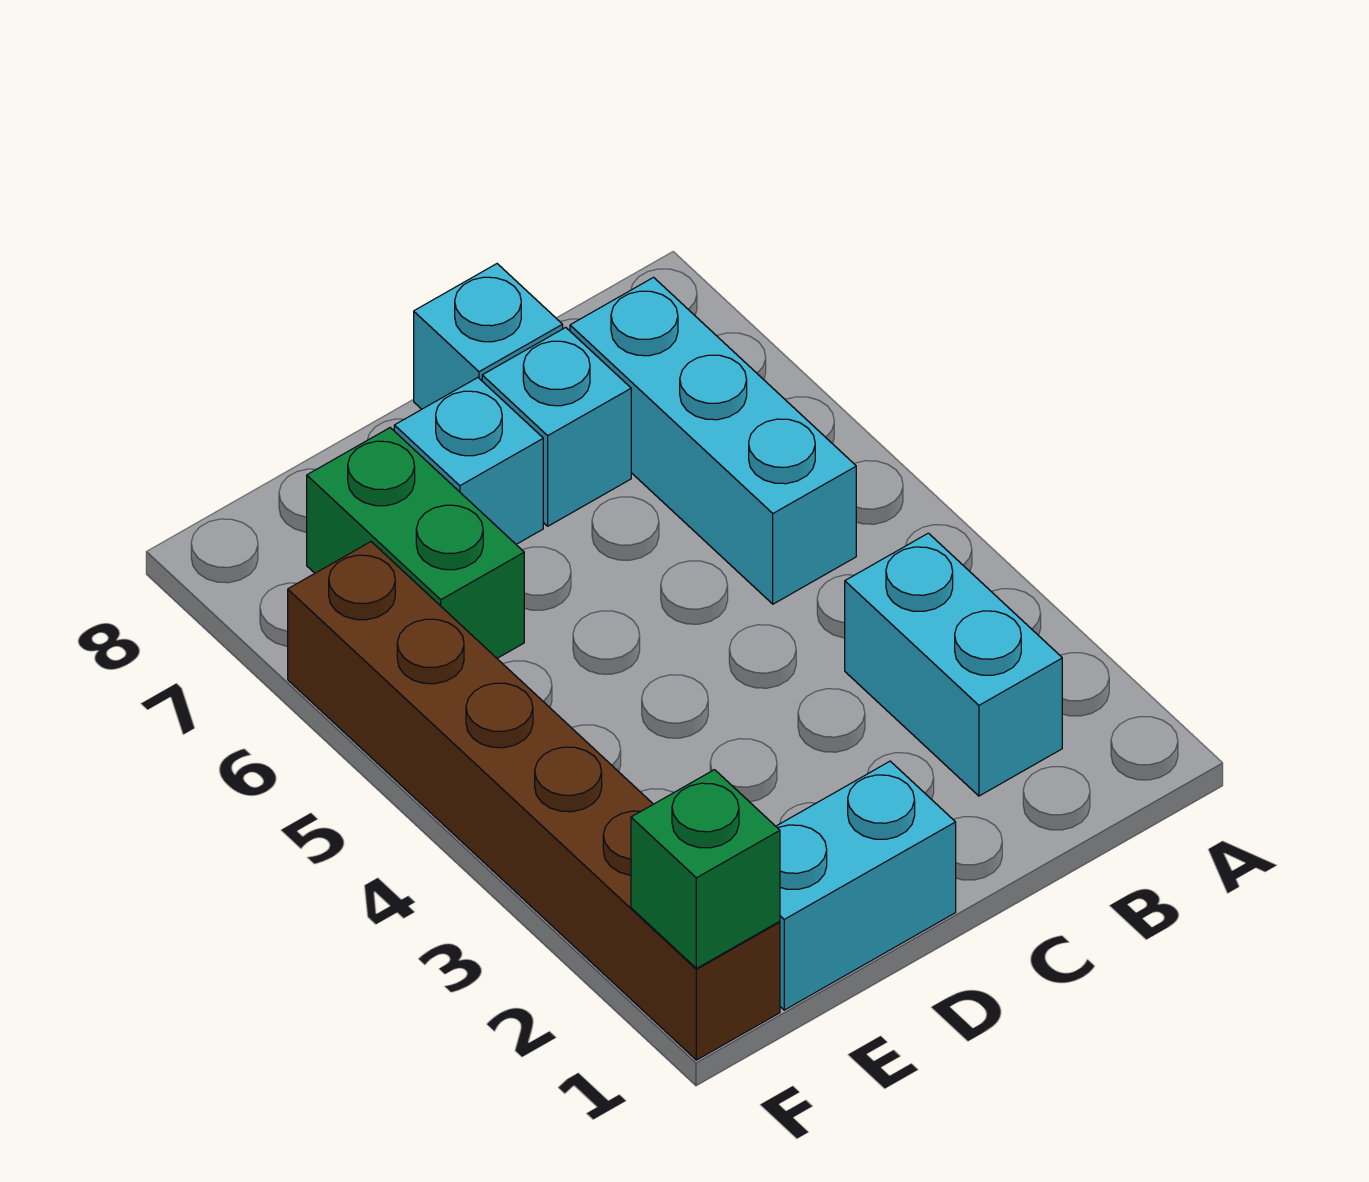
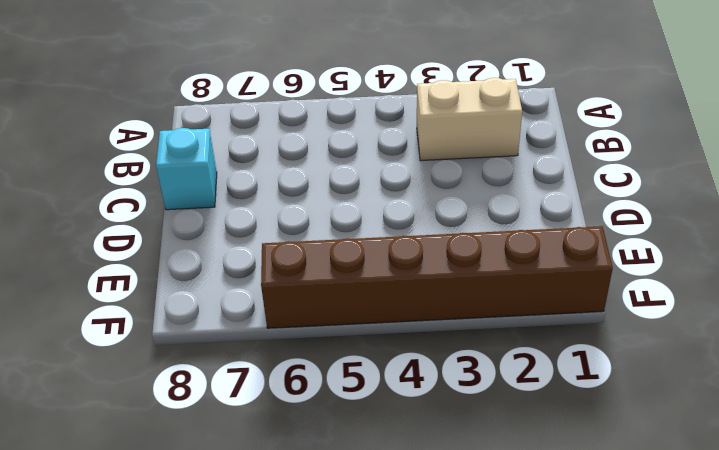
tan 1x2 brick [417,78,522,161] -> cyan 1x2 brick [845,533,1062,796]
none -> cyan 1x3 brick [570,277,856,604]
none -> cyan 1x1 brick [482,328,631,526]

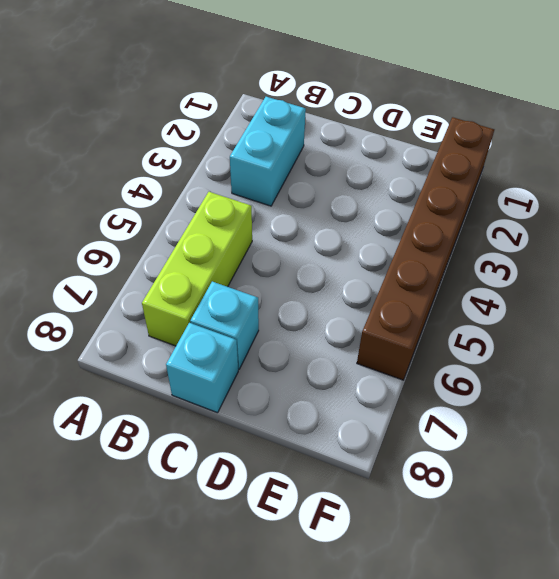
lime 1x3 brick [142,192,252,346] -> cyan 1x3 brick [570,277,856,604]
none -> cyan 1x2 brick [776,761,956,1010]
none -> cyan 1x1 brick [394,378,543,544]

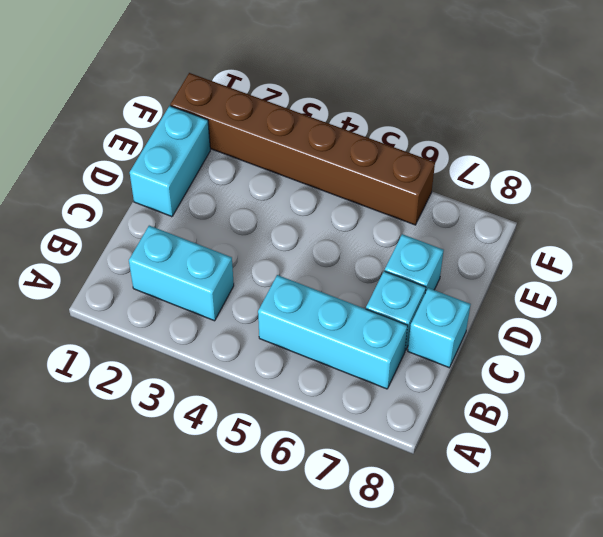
none -> green 1x2 brick [307,428,524,658]
none -> green 1x1 brick [631,770,780,968]

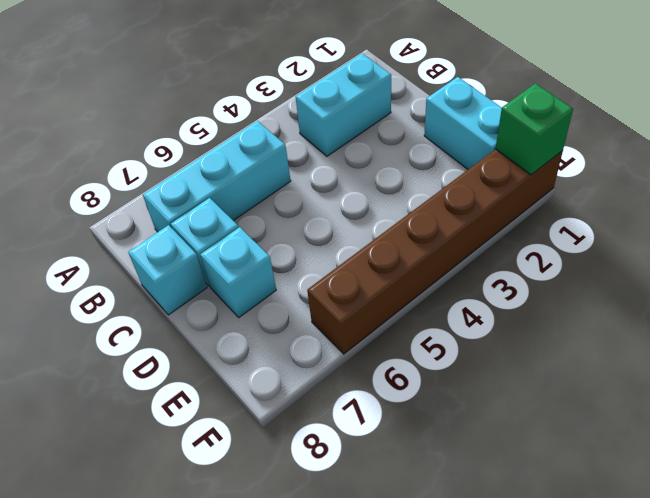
none -> green 1x2 brick [307,428,524,658]

